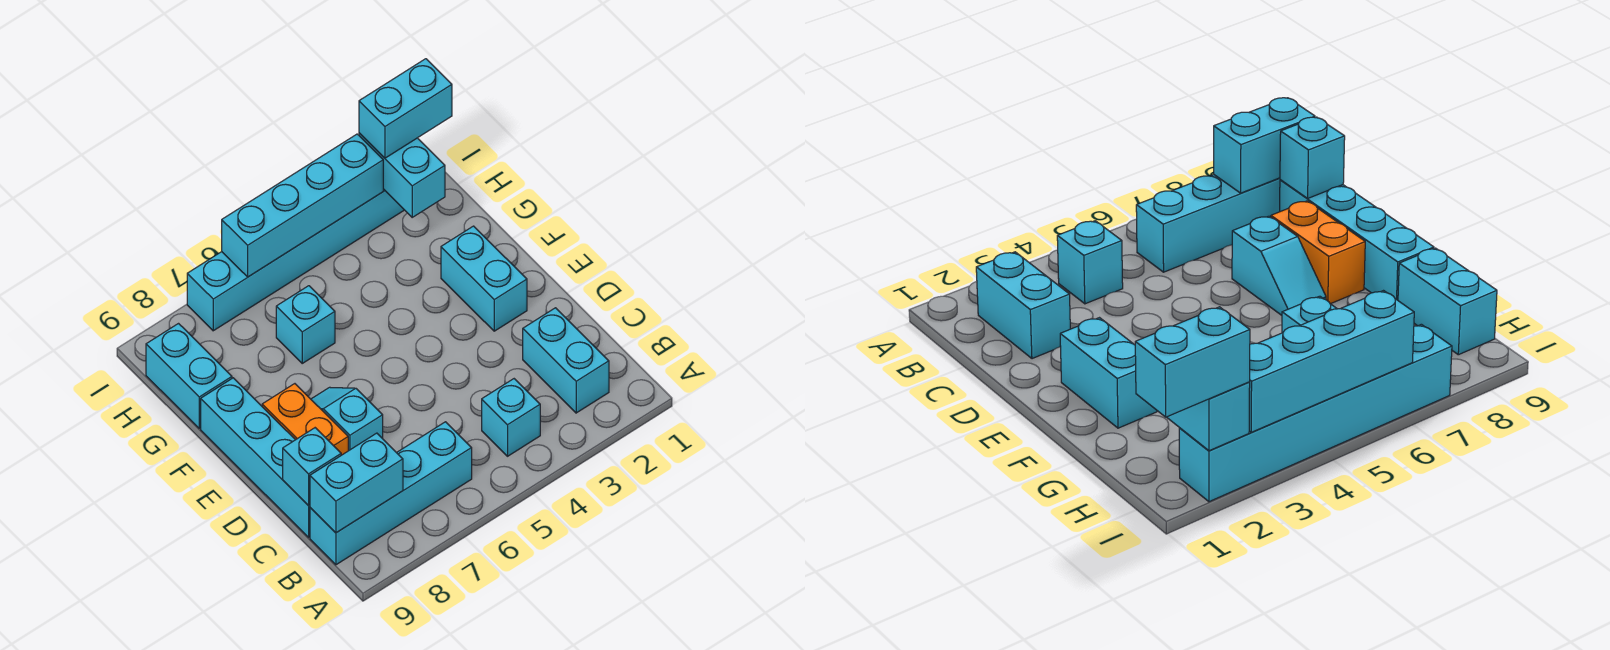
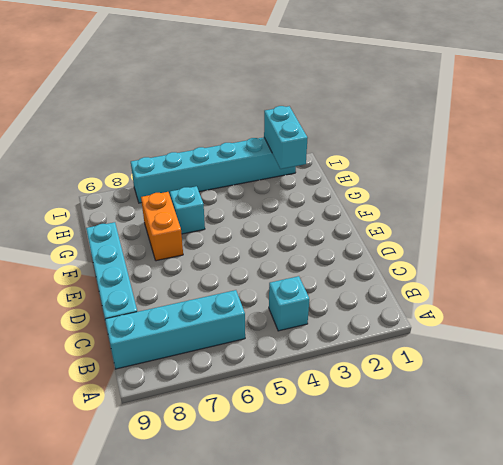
orange 1x2 brick [141,192,183,261] -> orange 1x2 brick moved to [262,384,348,455]
none -> cyan 1x2 brick [523,308,609,413]
none -> cyan 1x2 slope [311,387,383,451]
none -> cyan 1x2 brick [441,226,527,331]

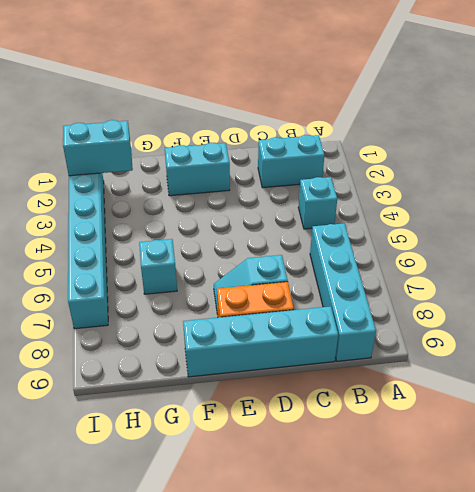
none -> cyan 1x2 brick [146,324,232,428]
none -> cyan 1x2 brick [310,433,403,533]
none -> cyan 1x1 brick [283,428,341,506]

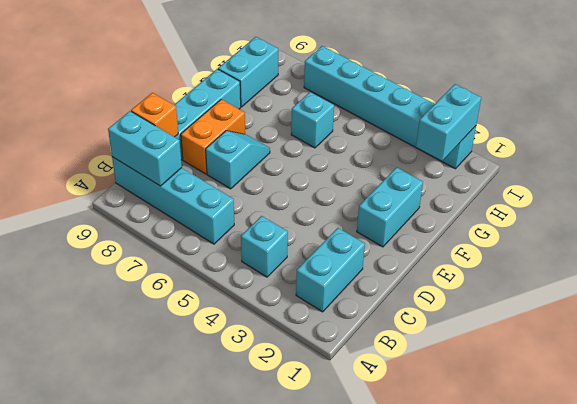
orange 1x1 brick [131,93,178,137] -> cyan 1x1 brick [283,428,341,506]
none -> cyan 1x4 brick [222,134,383,277]
none -> cyan 1x2 brick [359,59,452,158]

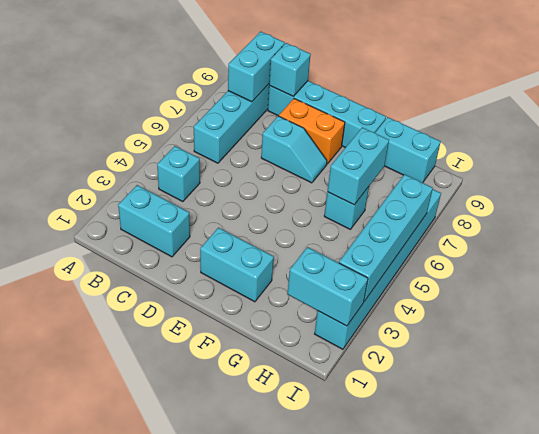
cyan 1x2 brick [328,127,389,205] -> cyan 1x2 brick moved to [359,59,452,158]

